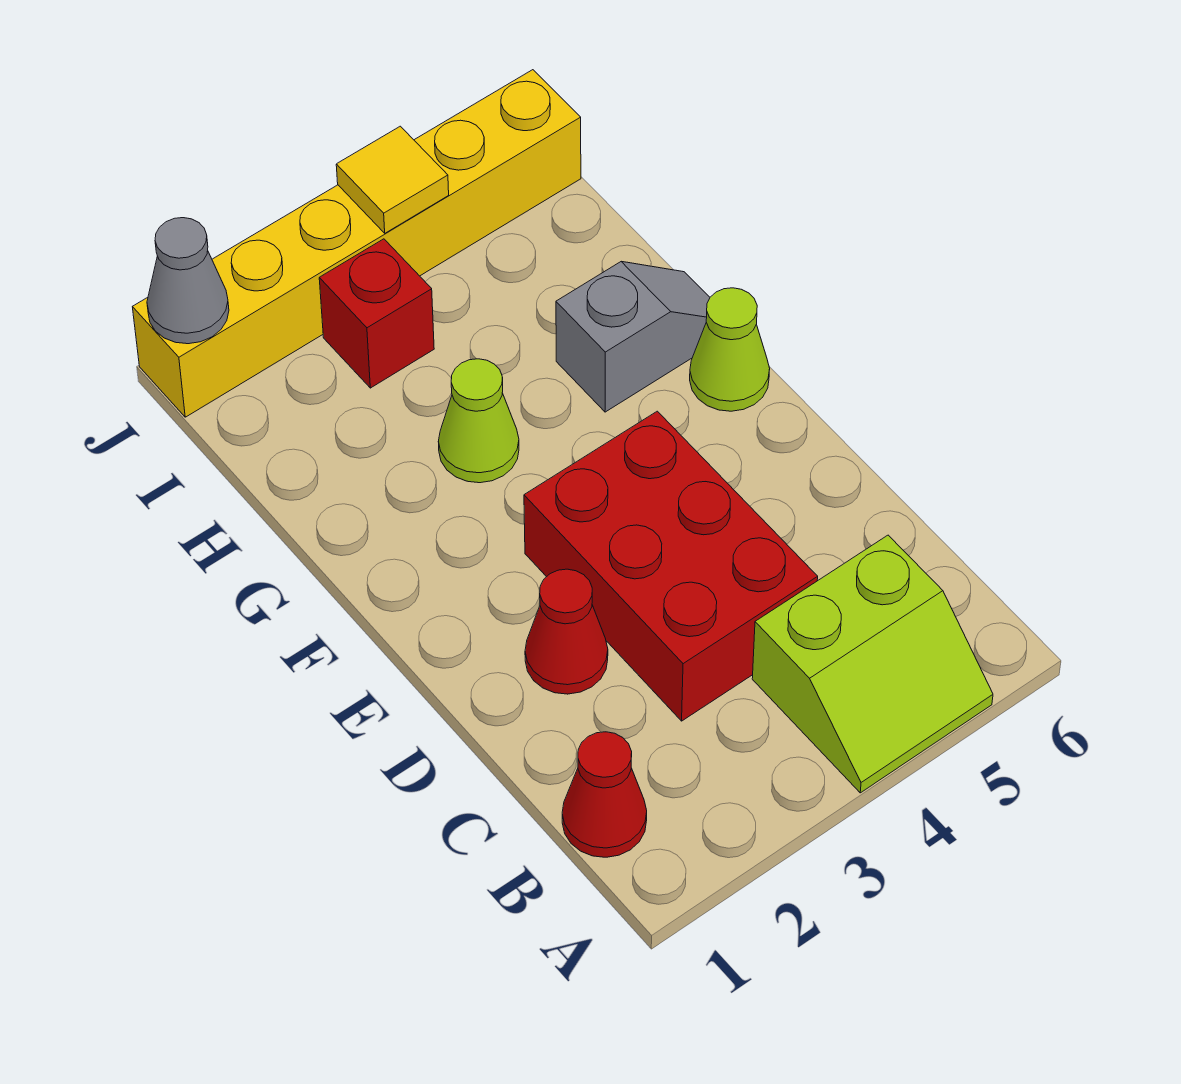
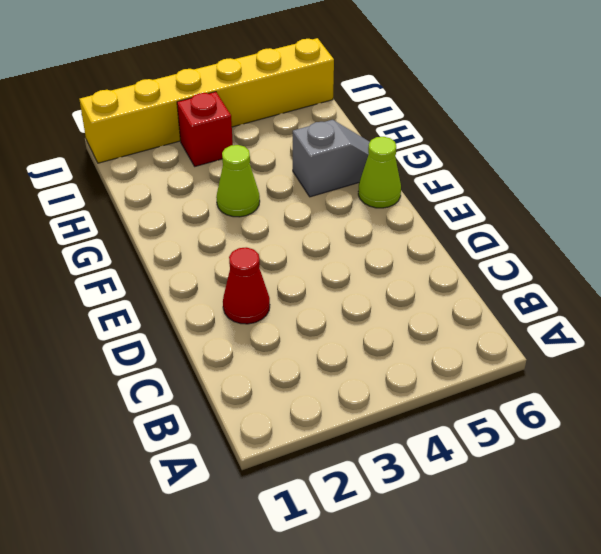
none -> lime 2x2 slope [752,535,993,793]
none -> red 1x1 cone [562,732,647,857]

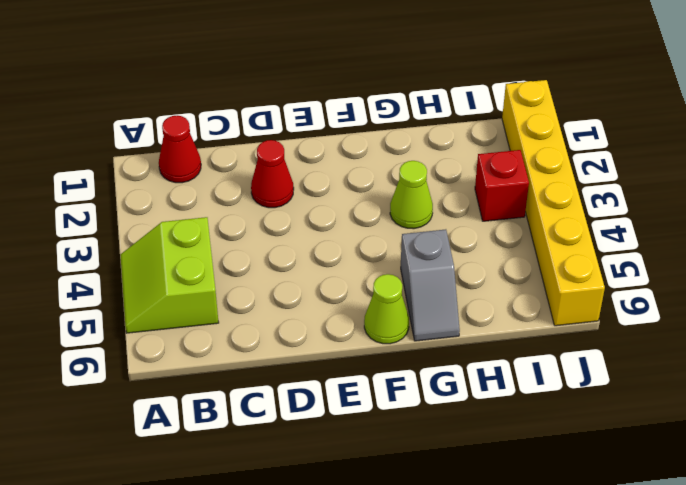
none -> red 2x3 brick [524,411,818,721]
none -> grey 1x1 cone [147,218,229,344]

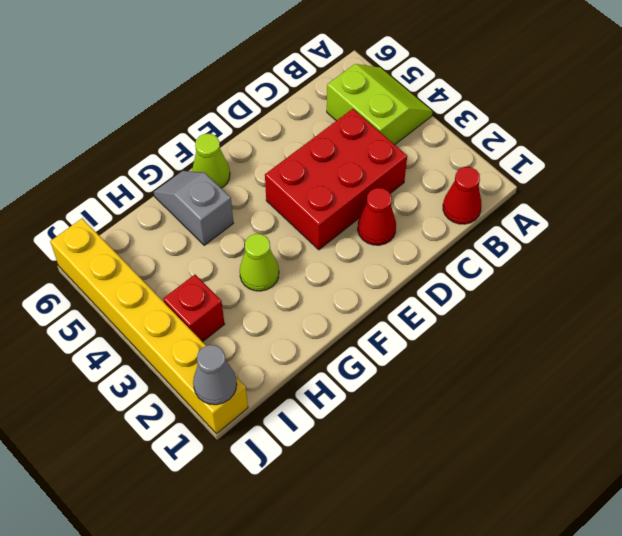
none -> yellow 1x1 tile [336,126,449,233]

